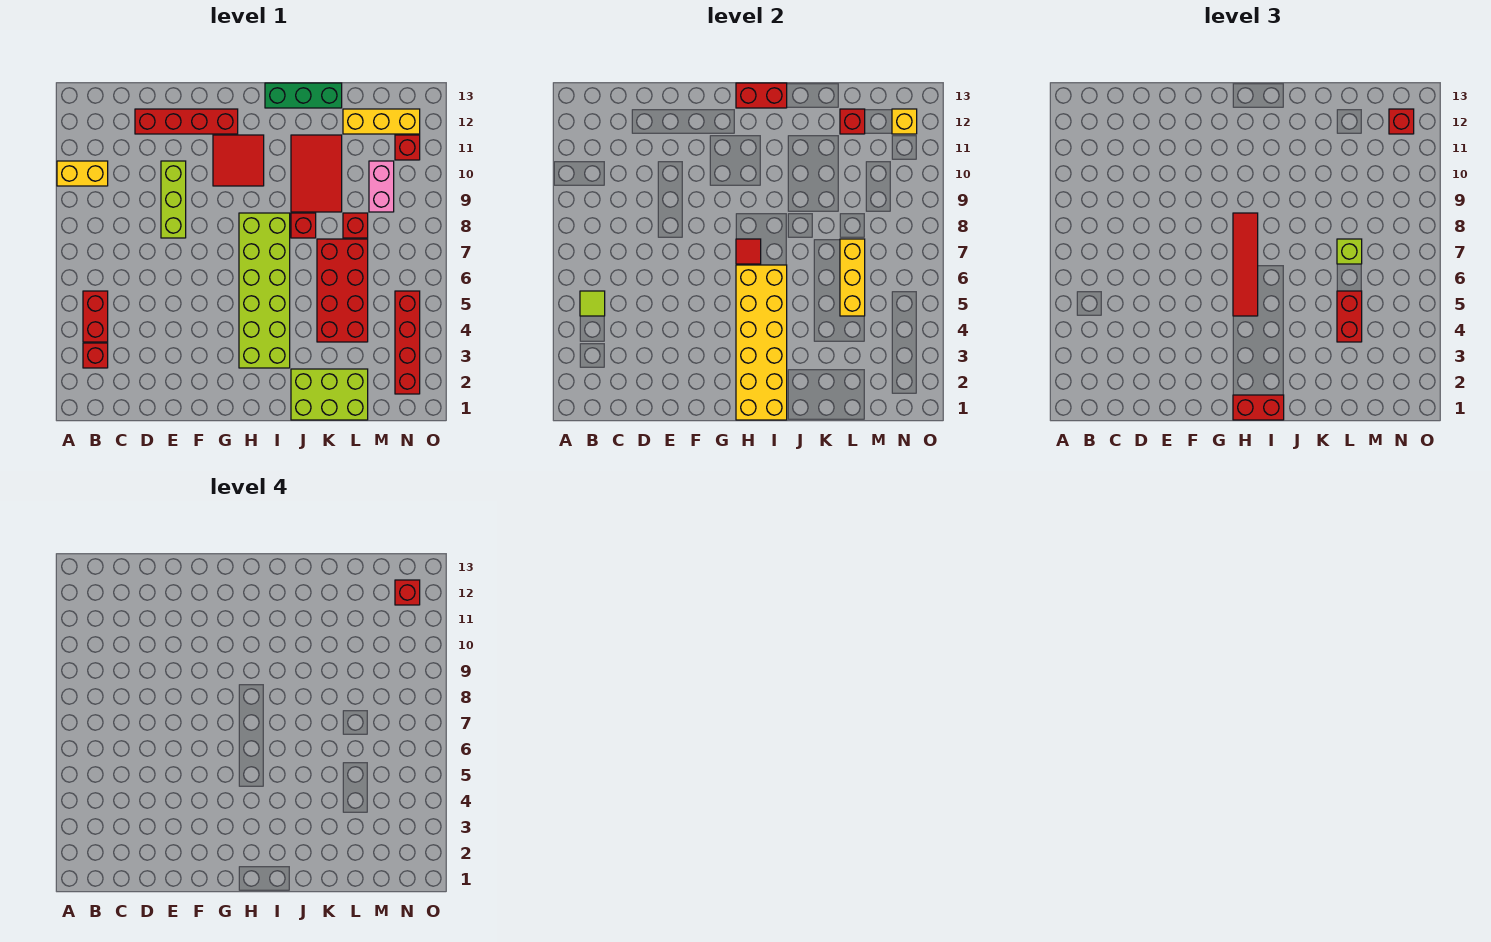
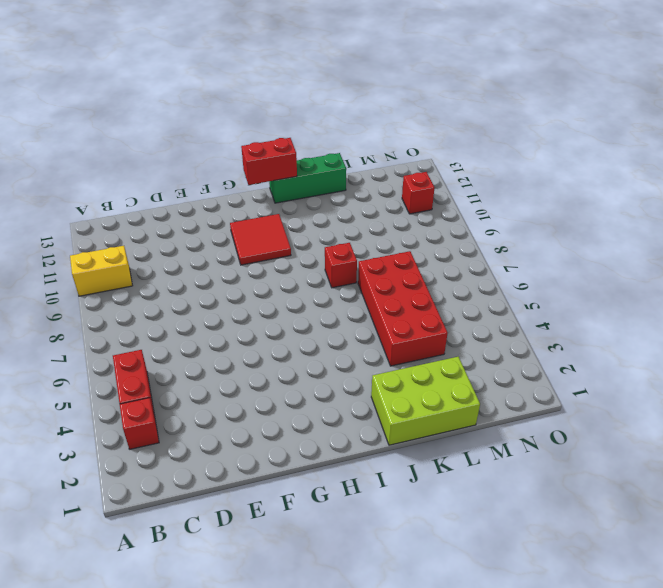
none -> red 1x4 brick [135,109,238,134]
none -> lime 1x3 brick [161,161,186,238]
none -> lime 2x6 brick [239,213,290,368]
none -> red 2x3 tile [291,135,342,212]

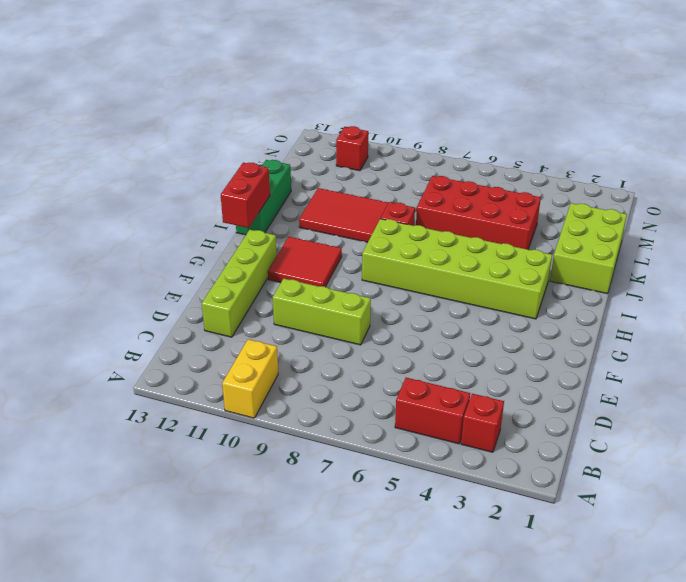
lime 1x4 brick [202,230,277,337] -> red 1x4 brick [135,109,238,134]
none -> red 1x1 brick [343,213,368,238]
none -> yellow 1x3 brick [343,109,420,134]
none -> pink 1x2 brick [369,161,394,212]
none -> red 1x4 brick [395,291,420,394]

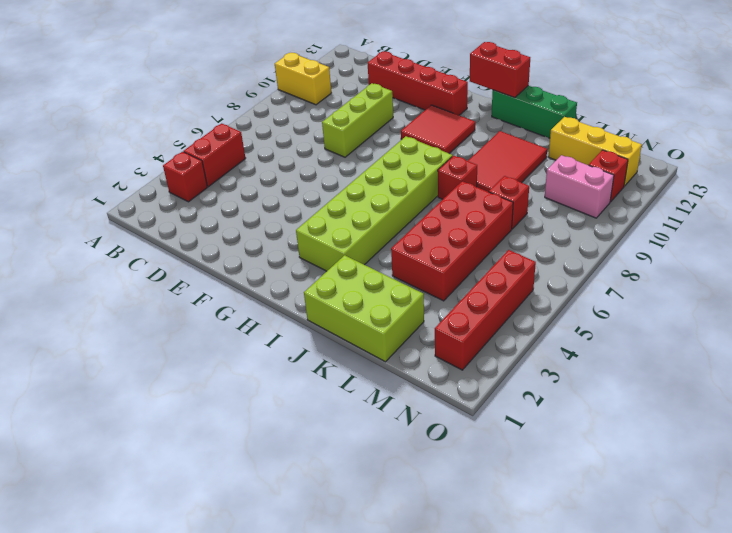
pink 1x2 brick [545,155,614,218] -> pink 1x2 brick turned to [369,161,394,212]
none -> lime 1x1 tile [580,291,605,316]
none -> yellow 2x6 brick [736,265,787,420]
none -> red 1x1 tile [736,239,761,264]
none -> yellow 1x3 brick [840,239,865,316]

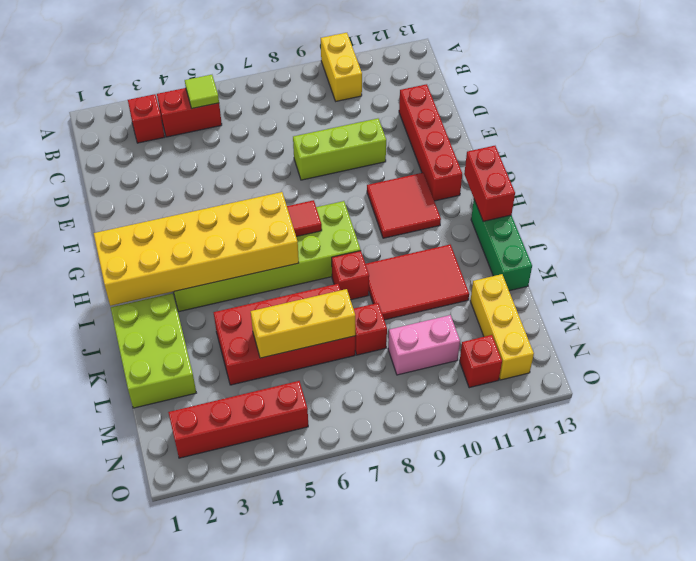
none -> red 1x1 brick [840,109,865,134]
none -> yellow 1x1 brick [892,109,917,134]
none -> red 1x2 brick [1233,395,1284,420]
none -> red 1x4 tile [1233,213,1258,316]

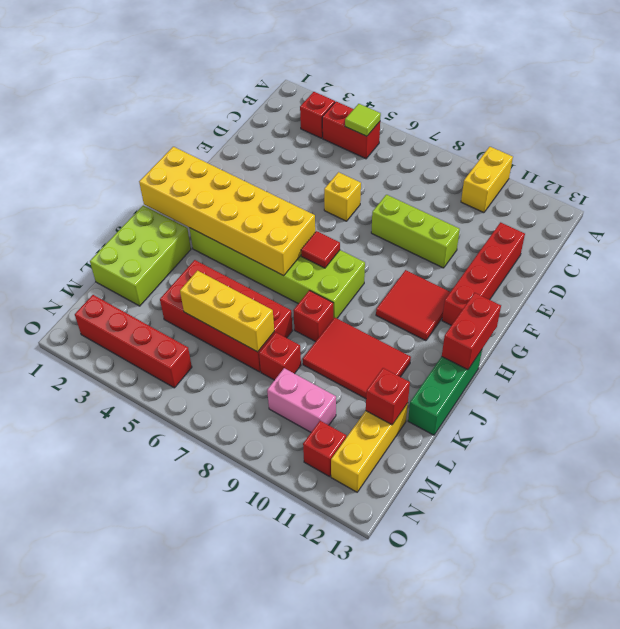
yellow 1x1 brick [324,172,361,221] -> yellow 1x1 brick moved to [892,109,917,134]
none -> red 1x2 brick [1233,395,1284,420]
none -> red 1x4 tile [1233,213,1258,316]
none -> red 1x2 brick [1337,291,1362,342]
none -> lime 1x1 brick [1337,239,1362,264]

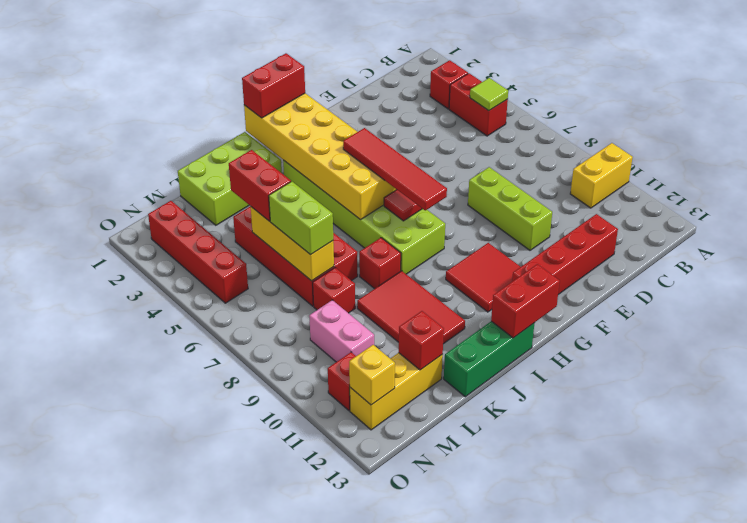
lime 1x2 brick [269,181,333,255] -> lime 1x1 brick [1337,239,1362,264]
none -> red 1x1 brick [1389,109,1414,134]
none -> red 1x1 brick [395,580,420,605]

